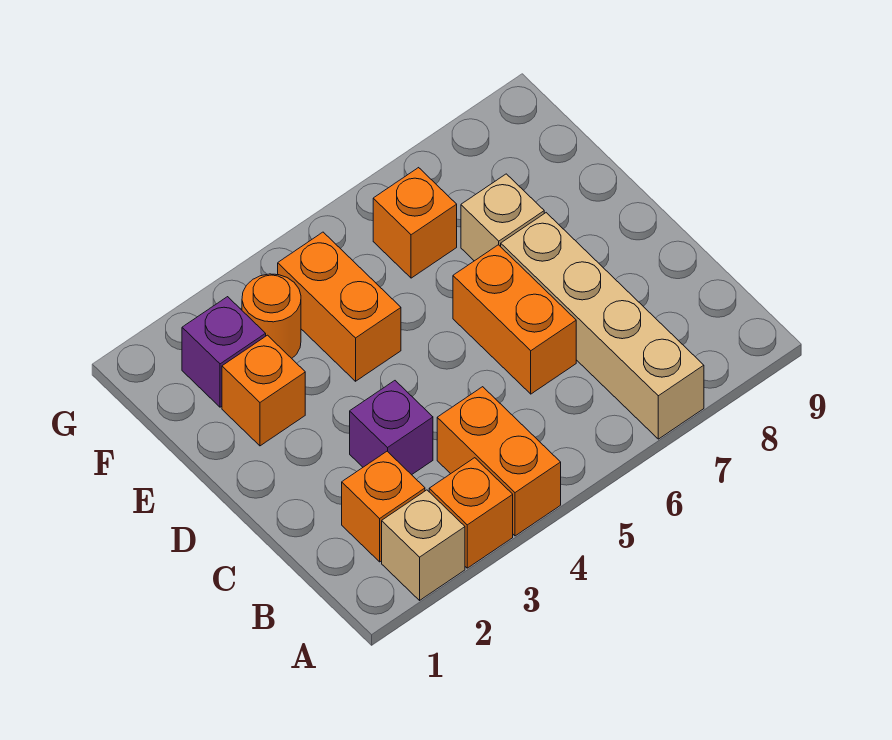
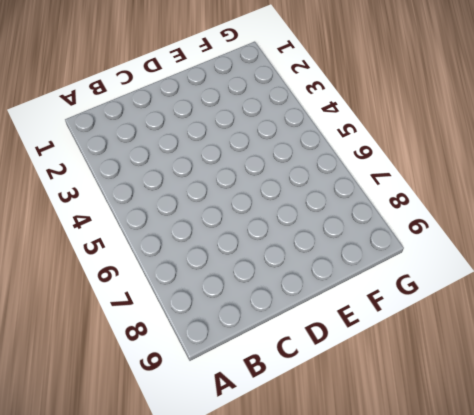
none -> tan 1x1 brick [382,490,465,600]
none -> orange 1x1 brick [429,458,513,568]
none -> orange 1x2 brick [437,387,561,536]

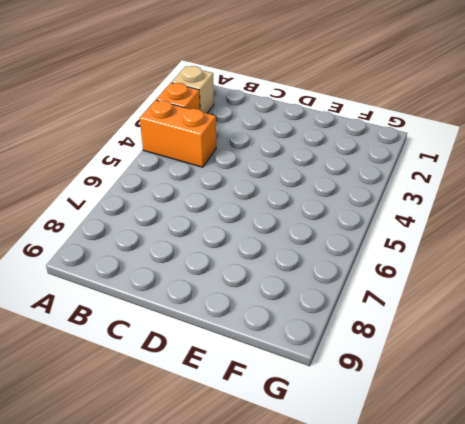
none -> tan 1x4 brick [501,213,704,439]
none -> orange 1x1 brick [342,451,425,562]
none -> purple 1x1 brick [350,381,433,475]

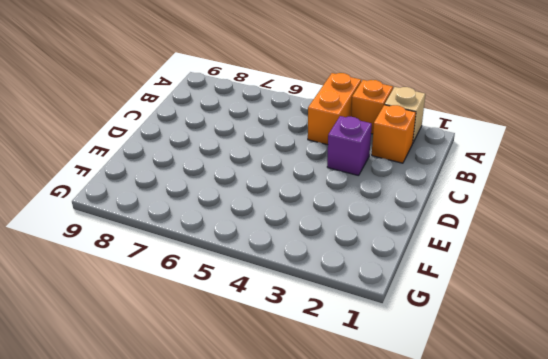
none -> tan 1x4 brick [501,213,704,439]
none -> orange 1x2 brick [453,245,576,394]
none -> orange 1x1 brick [222,335,305,446]

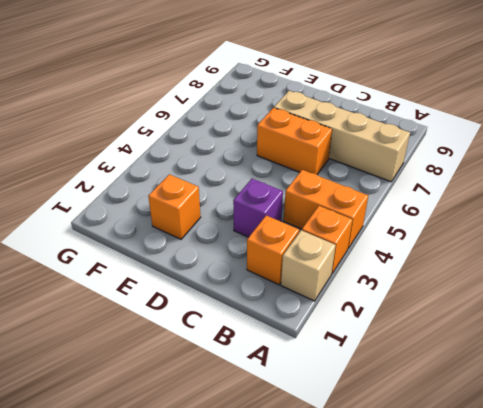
none -> orange 1x2 brick [278,232,401,381]
none -> tan 1x1 brick [461,174,544,261]
none -> purple 1x1 brick [182,297,266,407]

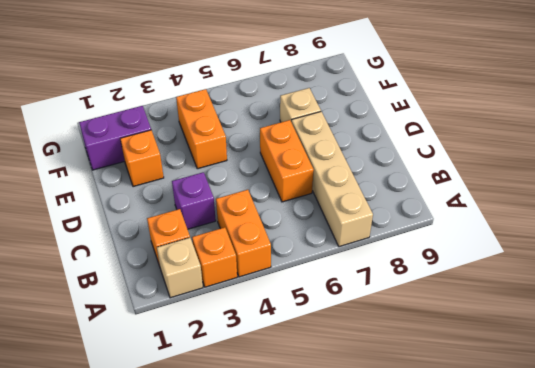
purple 1x2 brick [79,106,151,170] -> purple 1x1 brick [182,297,266,407]
none -> orange 1x1 round brick [242,274,301,358]
none -> orange 1x1 brick [373,168,457,278]

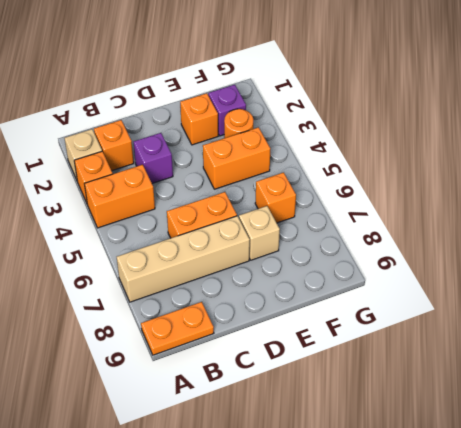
orange 1x2 plate [141,302,214,355] -> none

